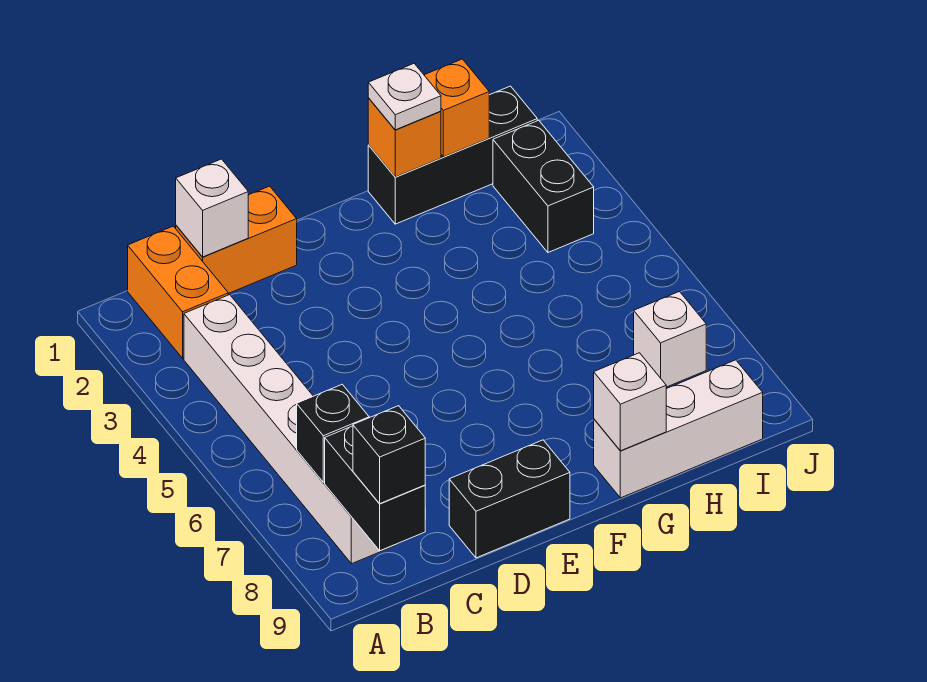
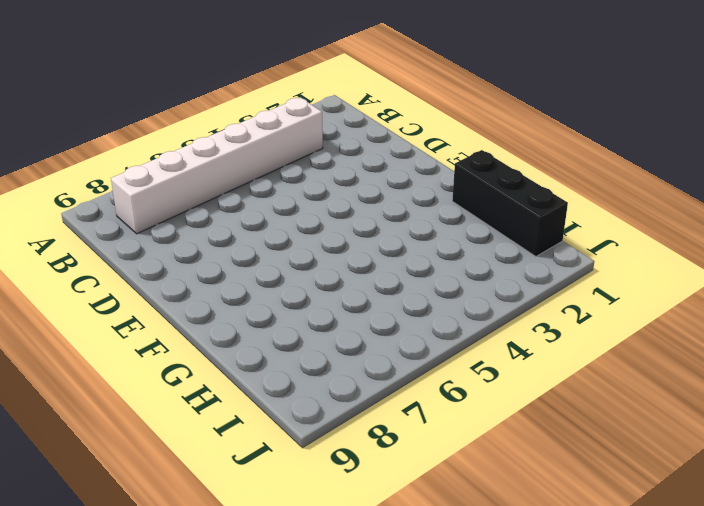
none -> orange 1x2 brick [128,226,228,358]
none -> orange 1x2 brick [176,186,297,294]
none -> black 1x2 brick [449,440,570,558]

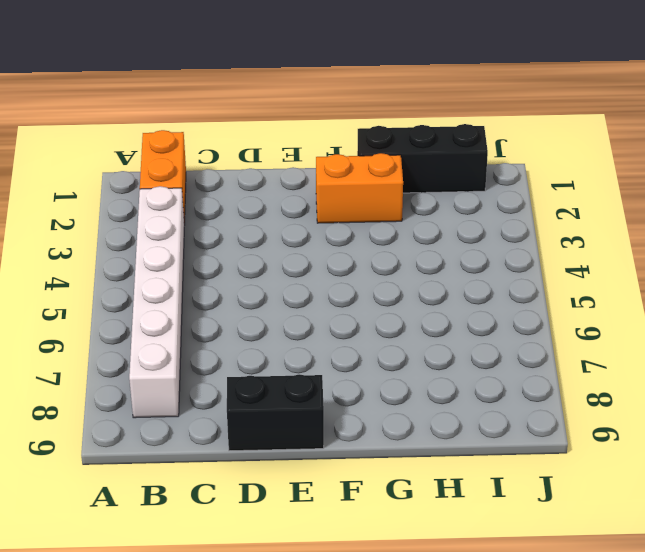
orange 1x2 brick [316,153,403,223] -> orange 1x2 brick moved to [176,186,297,294]
none -> white 1x3 brick [594,360,763,498]
none -> black 1x2 brick [493,120,594,252]
none -> white 1x1 brick [634,292,706,387]

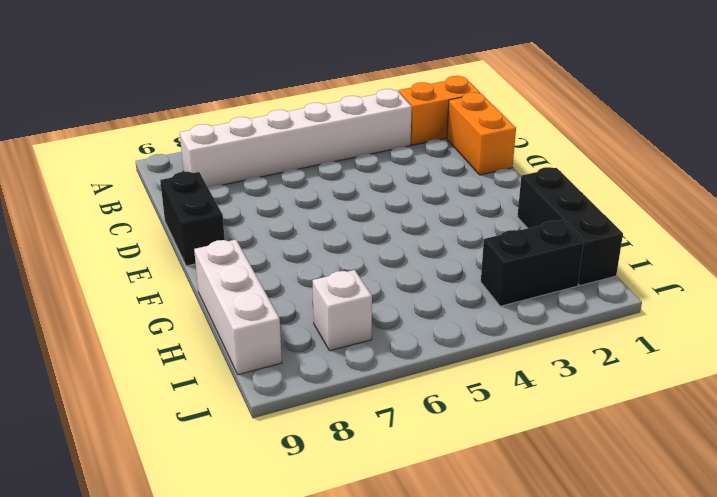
none -> black 1x1 brick [297,384,369,482]
none -> black 1x2 brick [325,426,425,551]
none -> white 1x1 brick [176,159,248,257]

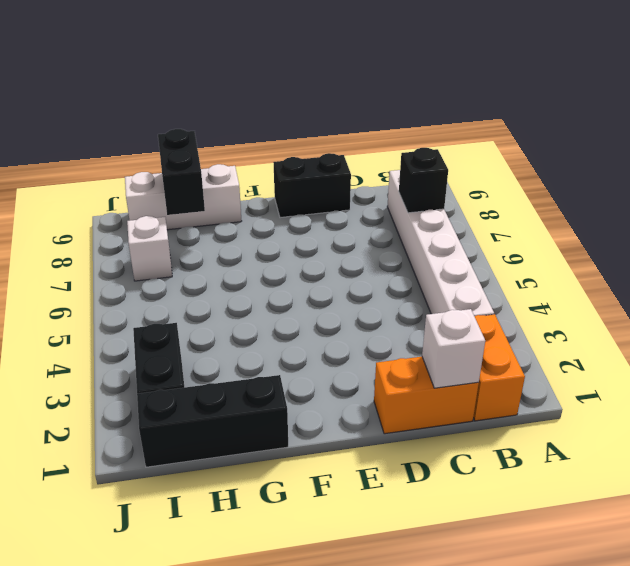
black 1x2 brick [158,129,205,215] -> black 1x2 brick moved to [325,426,425,551]
none -> orange 1x1 brick [368,98,441,177]
none -> white 1x1 brick [594,353,666,451]
none -> orange 1x1 brick [424,59,489,157]

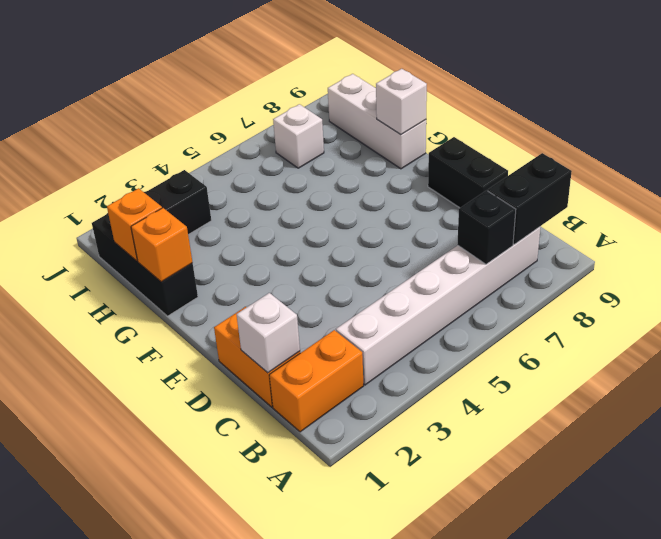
none -> black 1x1 brick [353,406,425,504]
none -> white 1x1 plate [368,64,441,130]

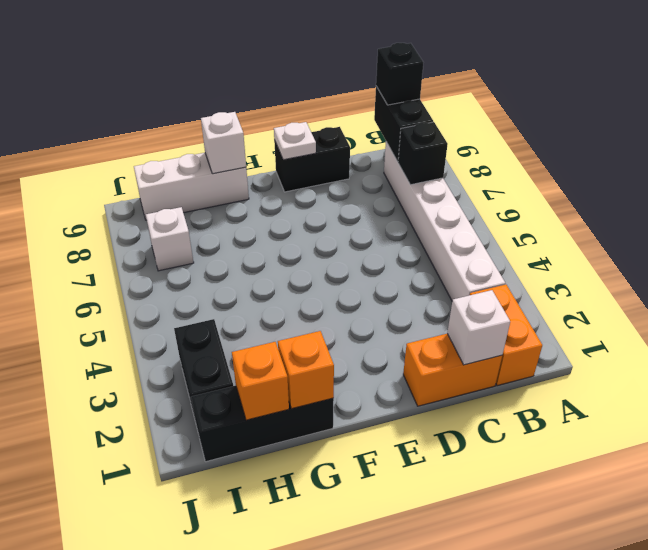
white 1x1 plate [274,122,316,160] -> white 1x1 plate moved to [368,64,441,130]

